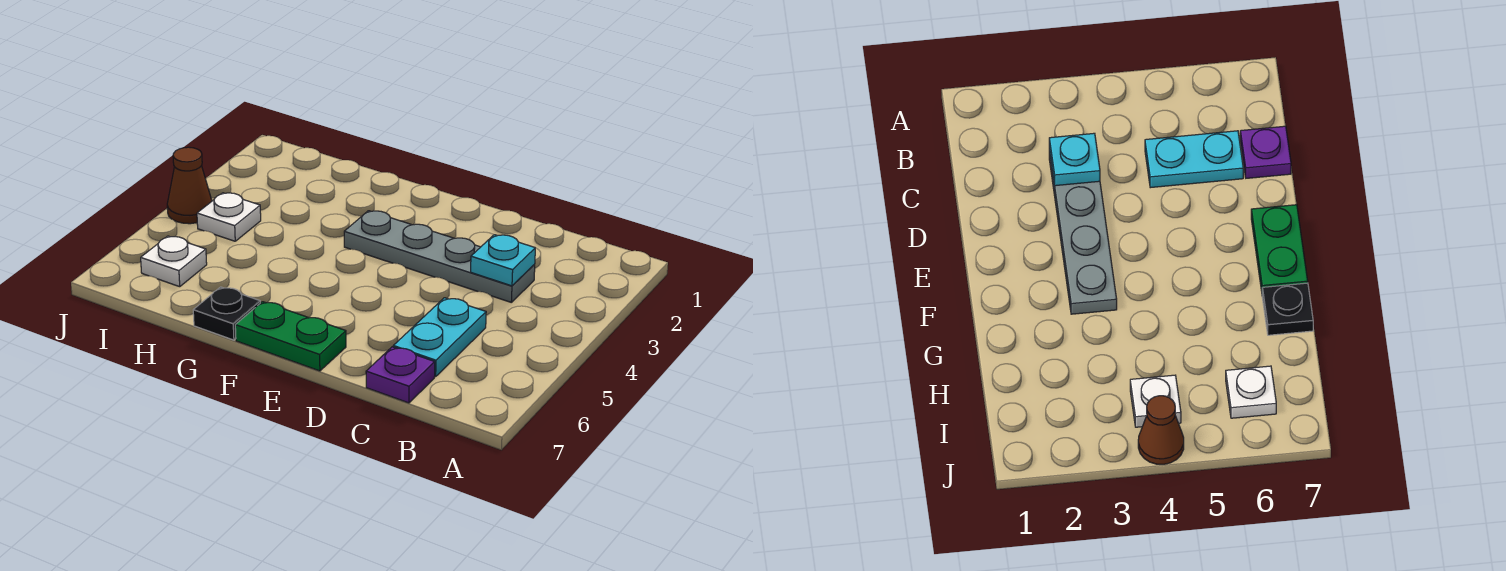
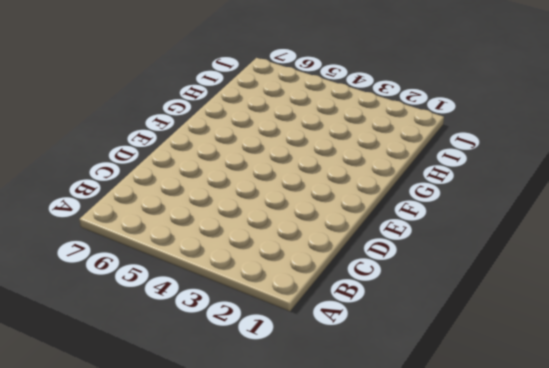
none -> grey 1x4 plate [344,211,535,302]
none -> cyan 1x2 plate [393,298,486,377]

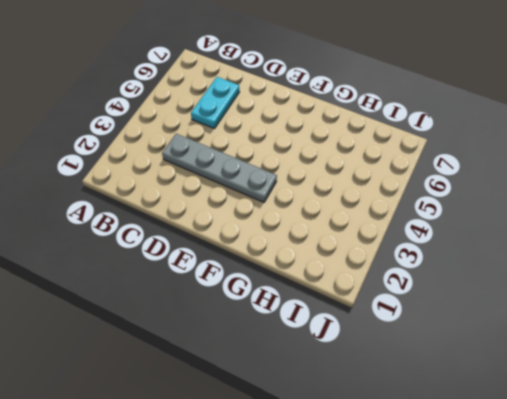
none -> purple 1x1 plate [366,347,435,403]
none -> green 1x2 plate [235,302,346,371]

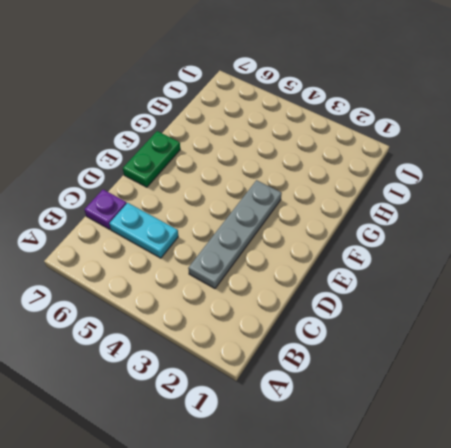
none -> black 1x1 plate [193,287,260,340]
none -> white 1x1 plate [197,193,261,241]

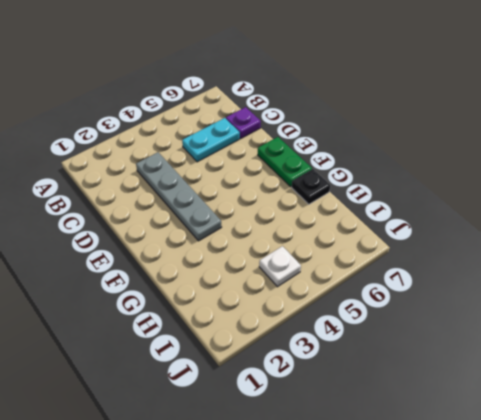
none -> white 1x1 plate [141,236,207,287]
none -> brown 1x1 cone [167,147,212,224]

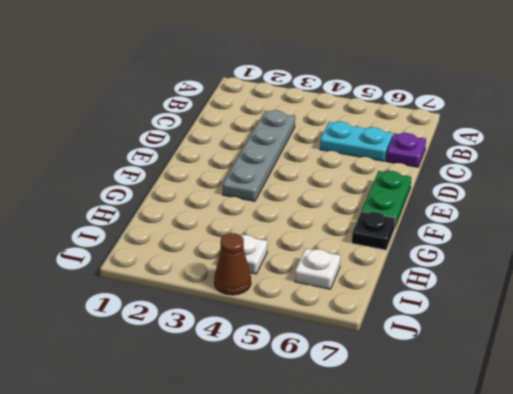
none -> cyan 1x1 plate [471,235,535,286]

